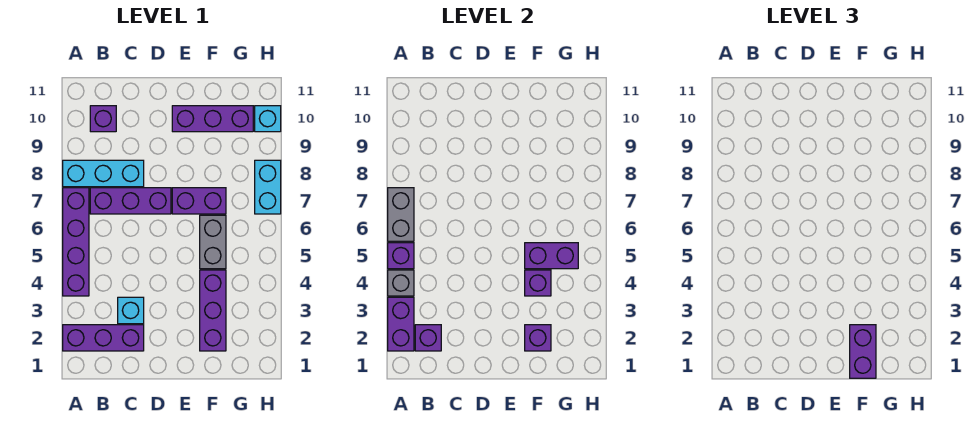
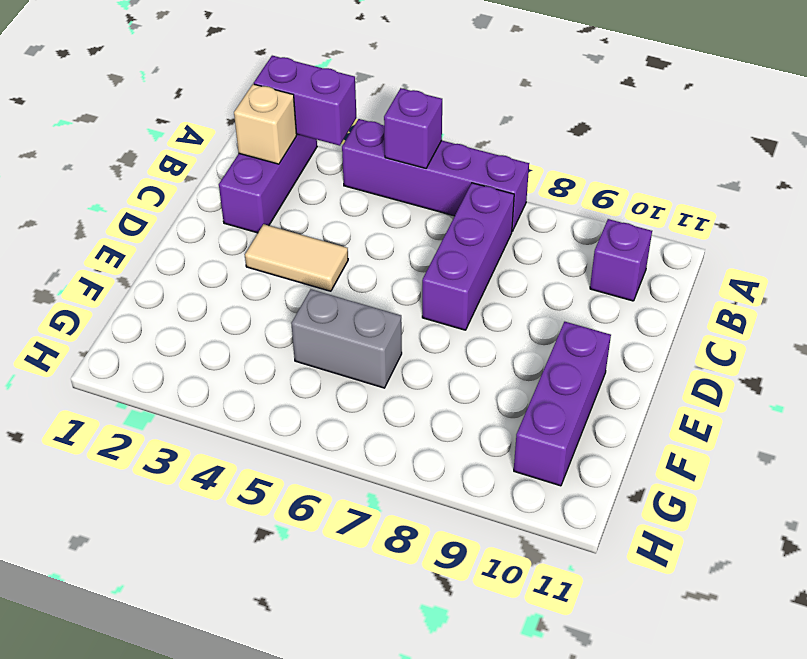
tan 1x1 brick [234,84,297,164] -> purple 1x1 brick [415,325,441,351]
tan 1x2 tile [245,224,348,291] -> none
none -> cyan 1x3 brick [63,160,144,187]
none -> cyan 1x1 brick [118,297,144,324]
none -> purple 1x2 brick [172,188,226,214]

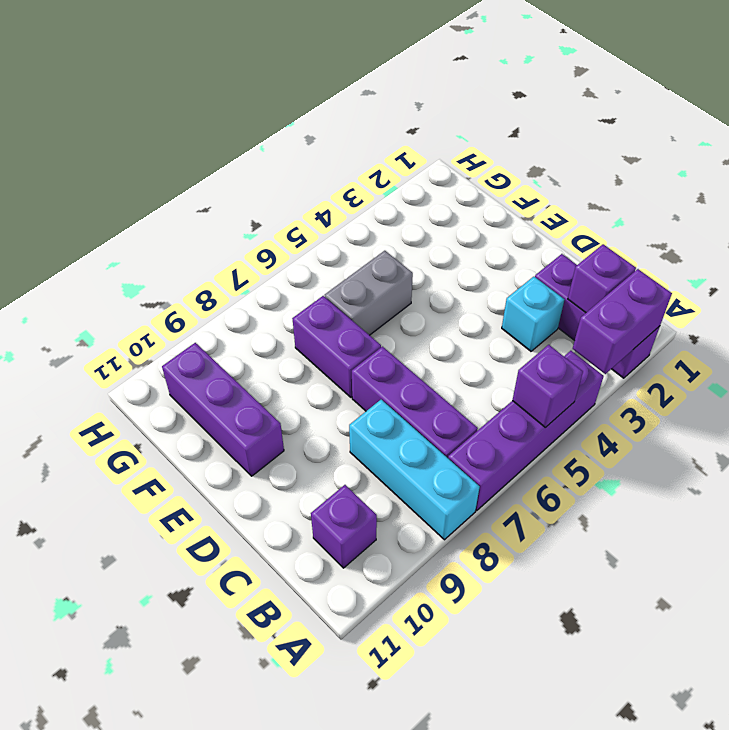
none -> purple 1x3 brick [200,270,226,351]
none -> cyan 1x2 brick [255,160,281,214]
none -> cyan 1x1 brick [255,106,281,132]

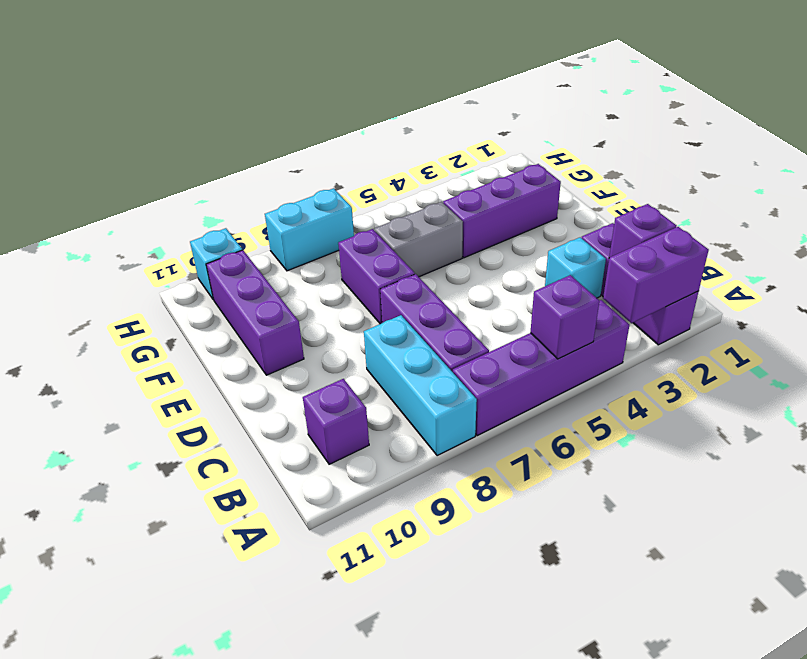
none -> grey 1x1 brick [388,270,414,296]
none -> grey 1x2 brick [388,188,414,241]
none -> purple 1x1 brick [525,325,551,351]

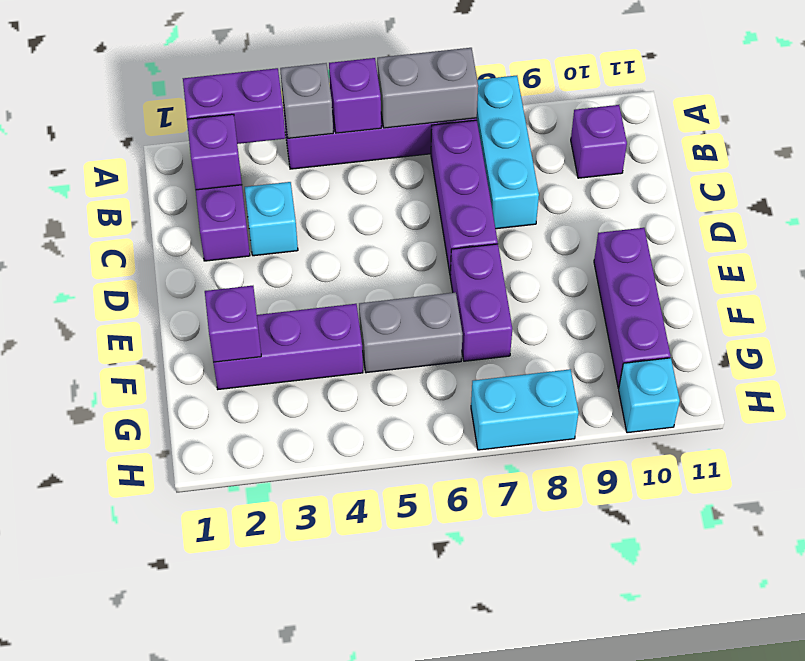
none -> purple 1x1 brick [525,270,551,296]
none -> purple 1x2 brick [525,243,578,269]
none -> purple 1x2 brick [850,325,876,378]

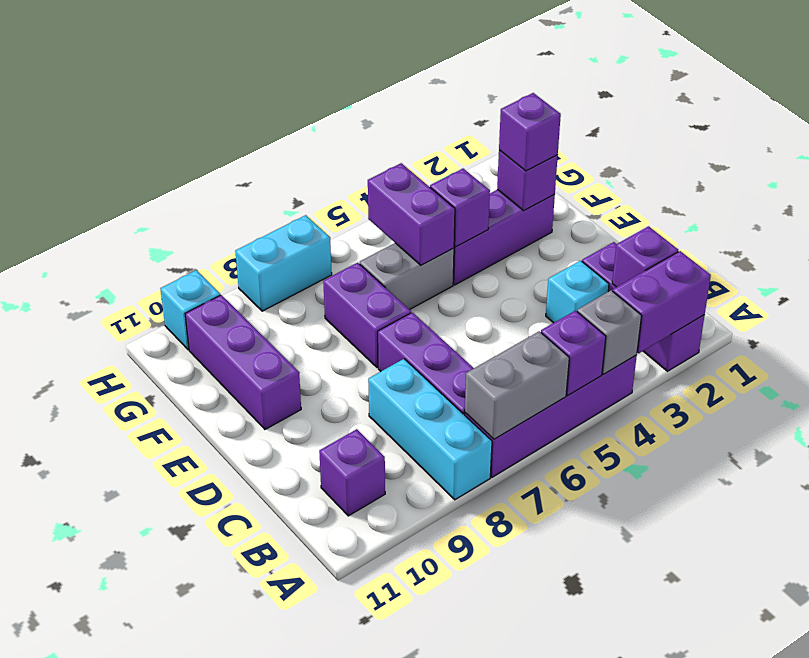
purple 1x1 brick [499,93,561,171] -> purple 1x2 brick [850,325,876,378]

